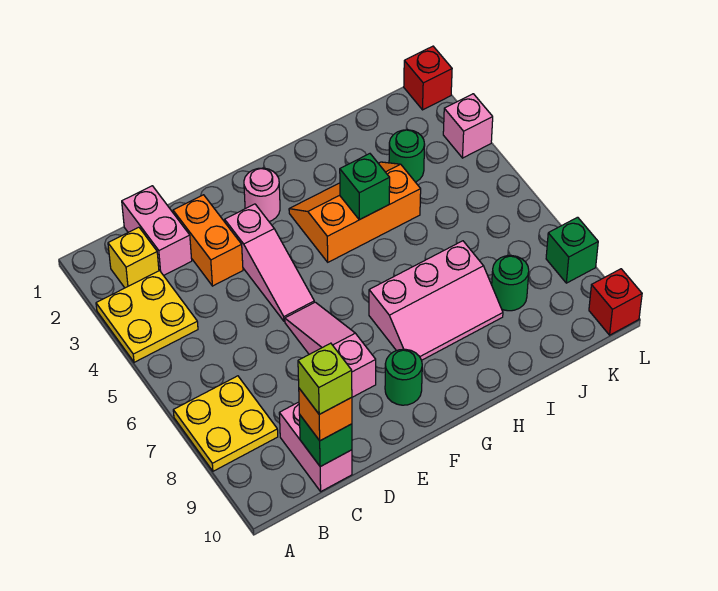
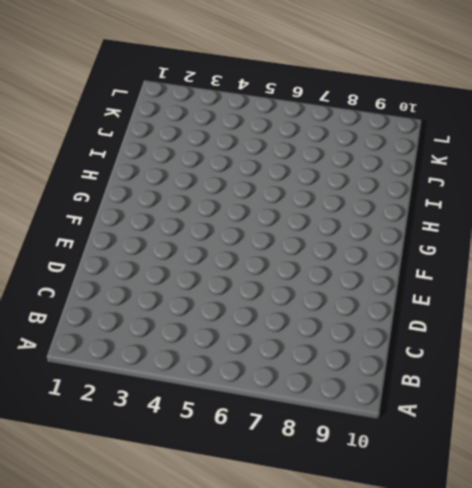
none -> yellow 2x2 plate [96,271,198,362]
none -> yellow 2x2 plate [173,376,278,471]
none -> yellow 1x1 brick [108,227,159,288]

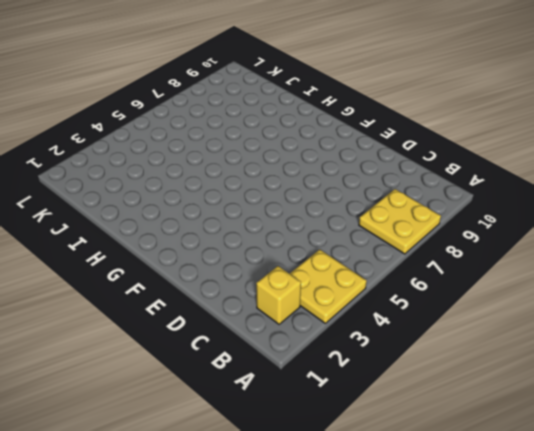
none -> pink 1x2 brick [122,186,192,276]
none -> pink 1x2 brick [279,402,352,491]
none -> orange 1x2 brick [173,195,243,286]

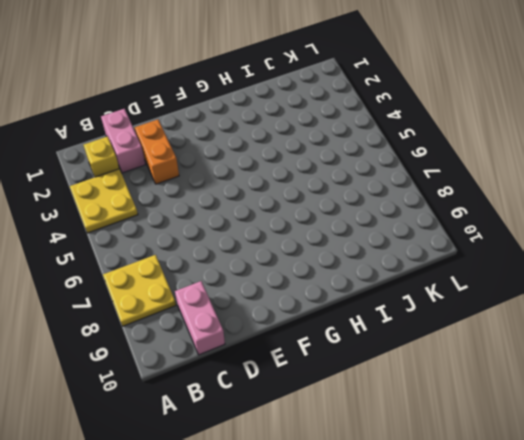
none -> pink 1x3 slope [225,204,314,321]
none -> pink 1x3 slope [285,302,376,397]
none -> pink 1x1 round brick [244,168,280,221]

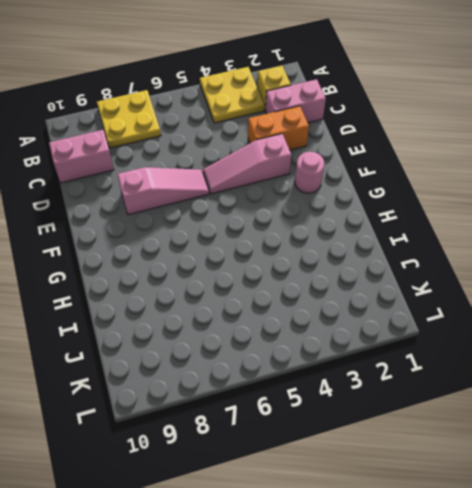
none -> green 1x1 round brick [385,349,422,405]
none -> orange 2x3 slope [289,162,421,262]
none -> pink 2x3 slope [369,241,503,360]

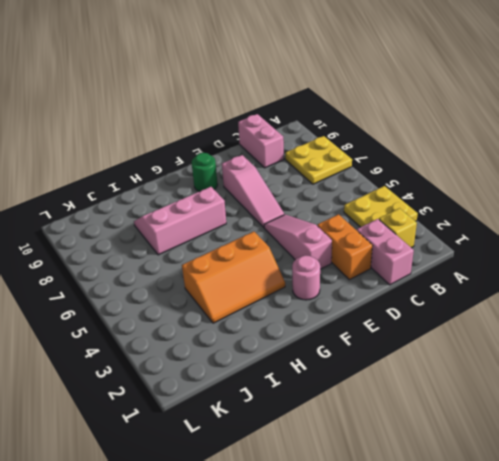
none -> green 1x1 round brick [389,130,425,182]
none -> green 1x1 round brick [492,256,529,311]
none -> red 1x1 brick [404,46,452,110]

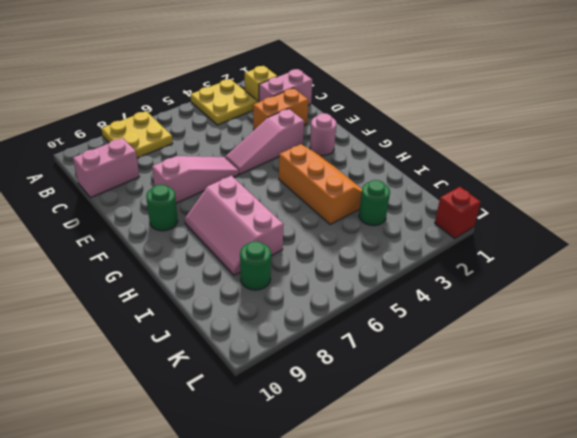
none -> pink 1x1 brick [443,94,493,158]
none -> green 1x1 brick [546,217,598,283]
none -> red 1x1 brick [589,269,642,335]

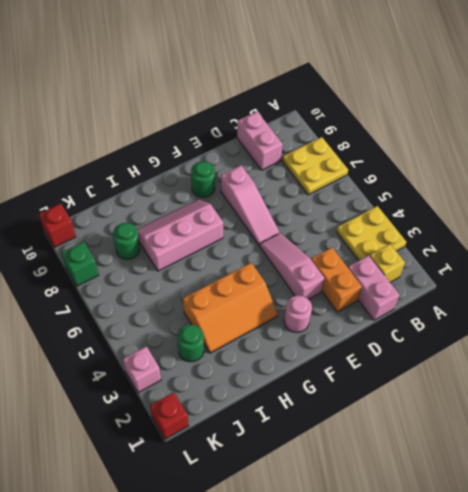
none -> green 1x1 brick [299,415,352,467]
none -> green 1x1 brick [340,154,390,220]
none -> orange 1x1 brick [299,389,352,441]

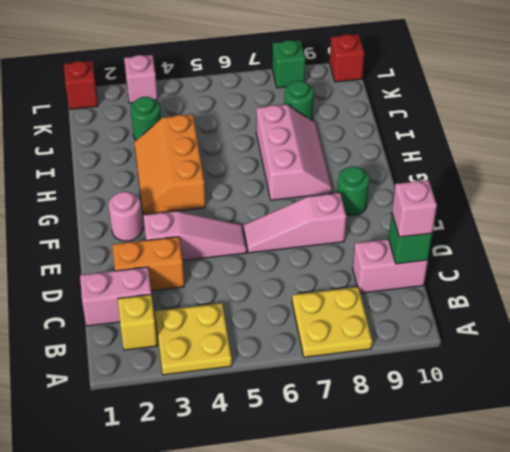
pink 1x1 brick [392,180,437,237] -> orange 1x1 brick [299,389,352,441]
none -> green 1x1 brick [340,154,390,220]
none -> lime 1x1 brick [298,343,352,414]

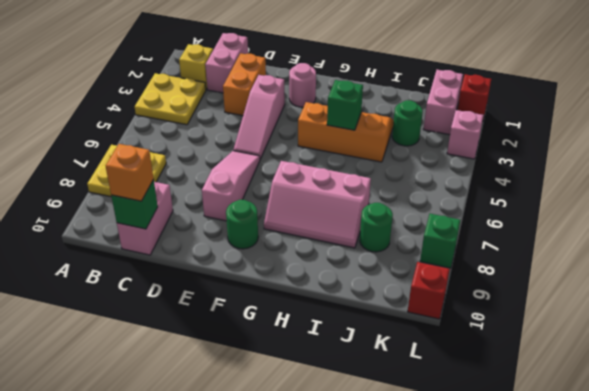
pink 1x2 brick [423,70,463,135] -> none
none -> lime 1x1 brick [298,343,352,414]

